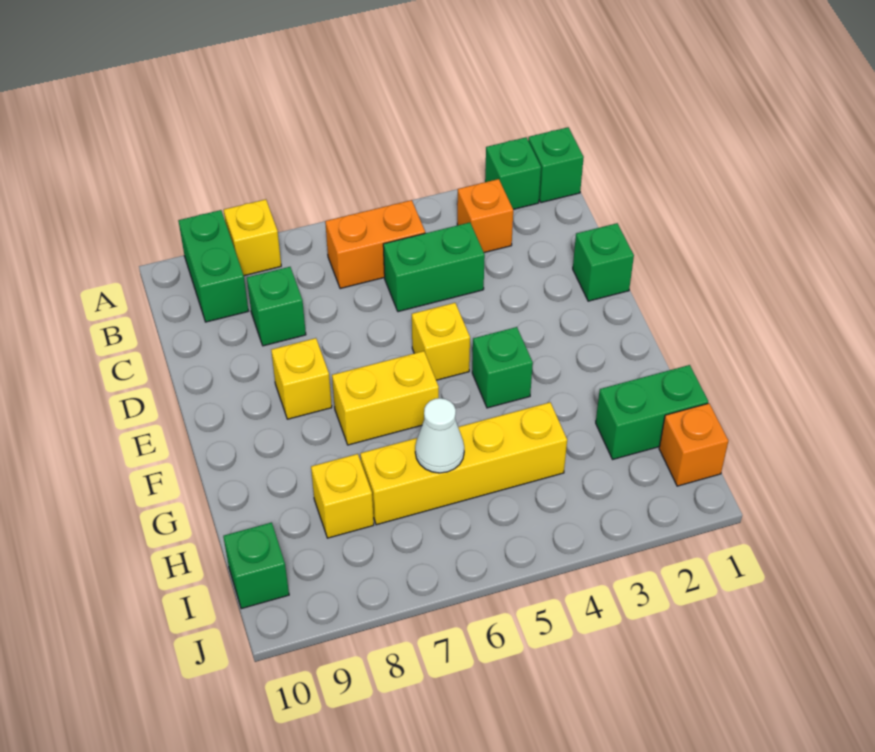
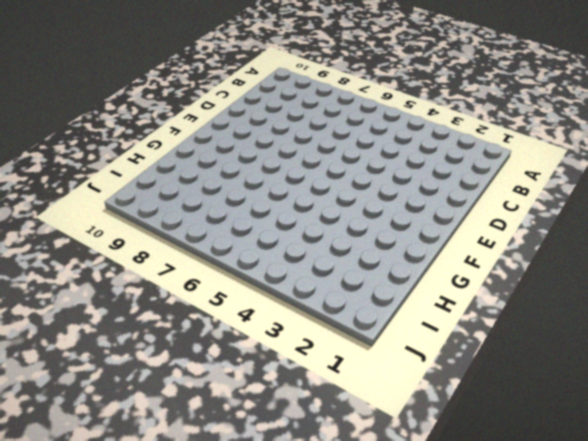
none -> green 1x1 brick [528,127,584,203]
none -> green 1x1 brick [485,137,541,209]
none -> yellow 1x1 brick [224,199,281,276]

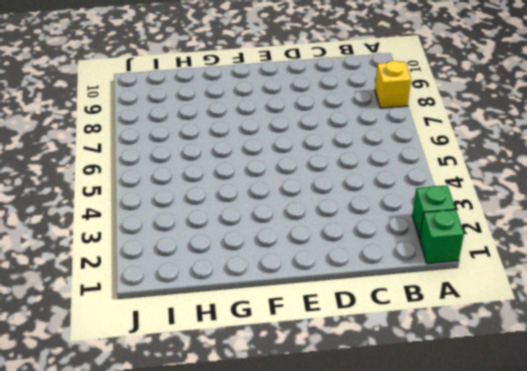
none -> green 1x2 brick [178,210,248,322]
none -> orange 1x1 brick [457,179,513,253]
none -> orange 1x2 brick [325,200,425,289]

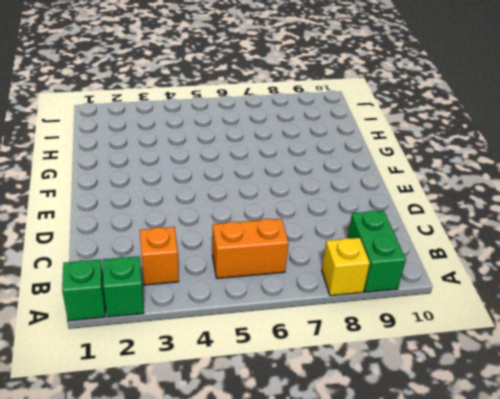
none -> green 1x2 brick [383,222,485,312]
none -> green 1x1 brick [247,267,306,346]
none -> green 1x1 brick [573,223,634,301]

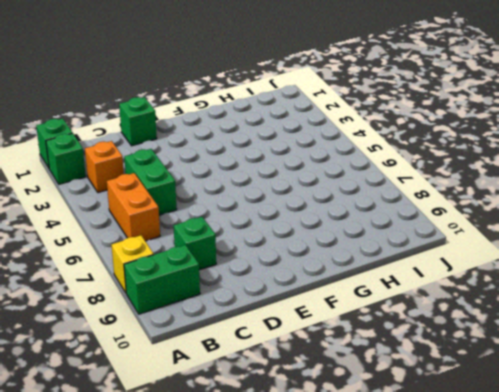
none -> yellow 1x1 brick [412,303,470,380]
none -> yellow 1x1 brick [271,338,332,419]
none -> green 1x1 brick [472,327,533,408]

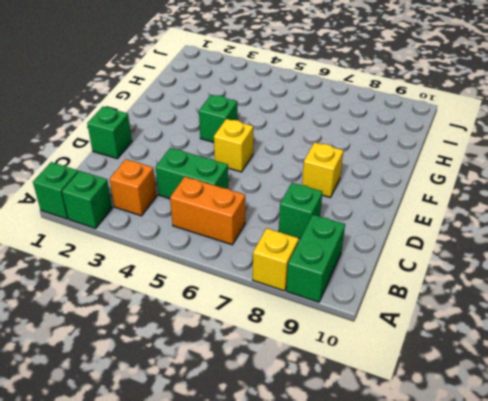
none -> yellow 1x2 brick [332,351,439,445]
none -> green 1x2 brick [596,365,708,459]
none -> yellow 1x4 brick [360,402,567,525]

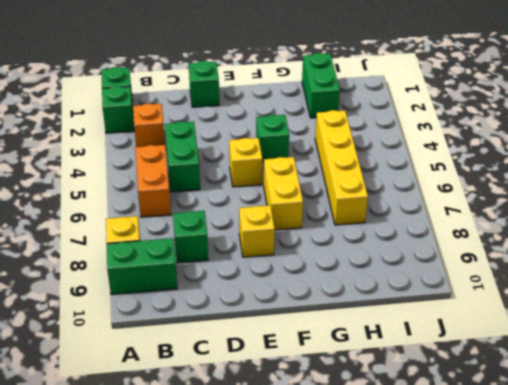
none -> yellow 1x1 brick [311,454,374,538]
none -> orange 1x1 brick [659,403,728,486]
none -> green 1x1 brick [223,522,289,609]

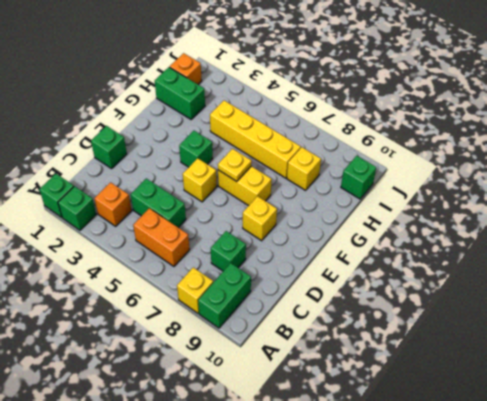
yellow 1x1 plate [218,149,252,182] -> none
none -> white 1x1 cone [415,398,464,473]

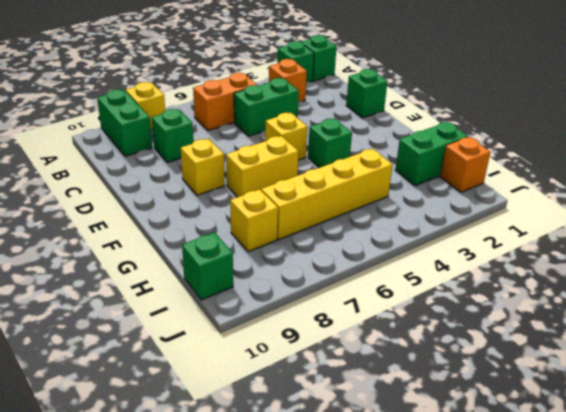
none -> white 1x1 cone [415,398,464,473]

